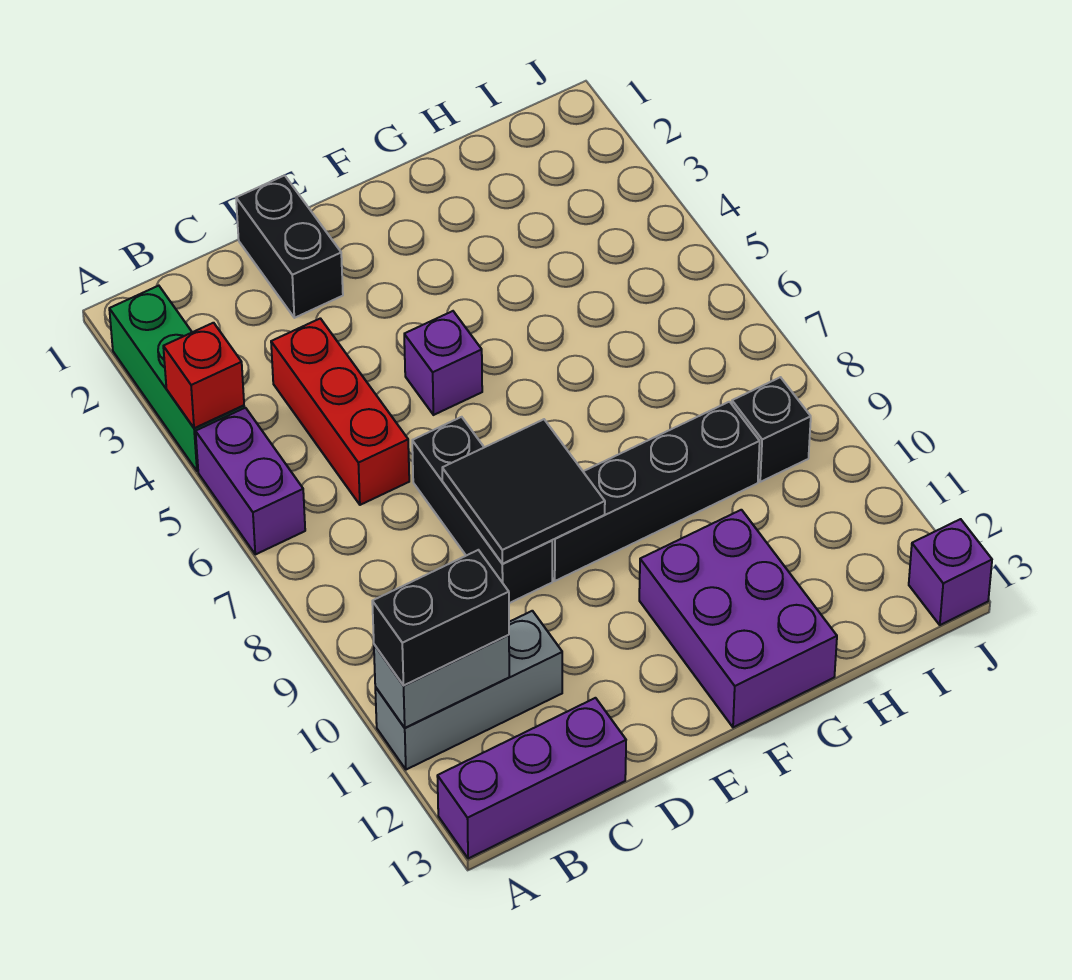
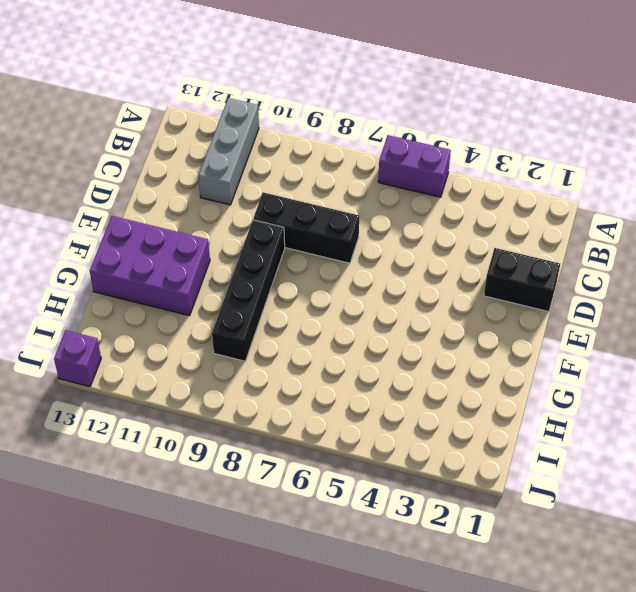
none -> green 1x3 brick [109,286,244,471]
none -> purple 1x3 brick [437,698,626,859]
none -> red 1x3 brick [271,318,409,505]

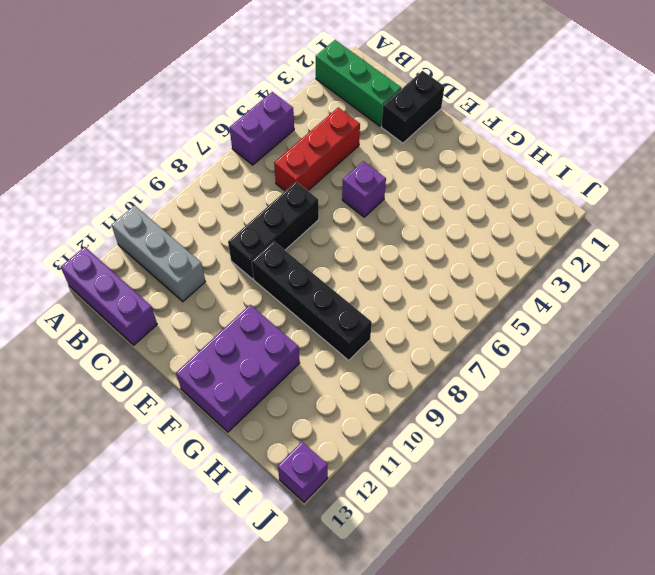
green 1x3 brick [316,40,401,126] -> green 1x3 brick turned to [109,286,244,471]
none -> black 1x1 brick [732,377,811,482]
none -> red 1x1 brick [163,323,244,428]
none -> grey 1x2 brick [374,635,509,728]

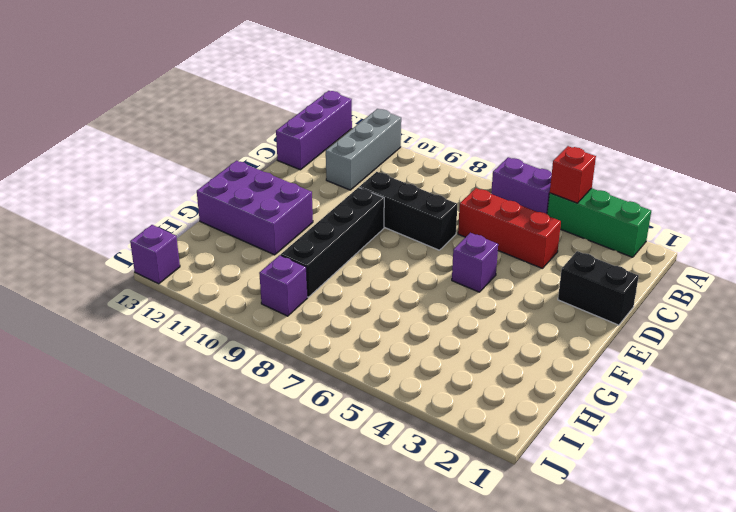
purple 1x1 brick [259,255,307,316] -> black 1x1 brick [732,377,811,482]
none -> grey 1x2 brick [374,635,509,728]
none -> black 2x2 tile [442,419,605,564]
none -> black 1x2 brick [372,550,509,686]

